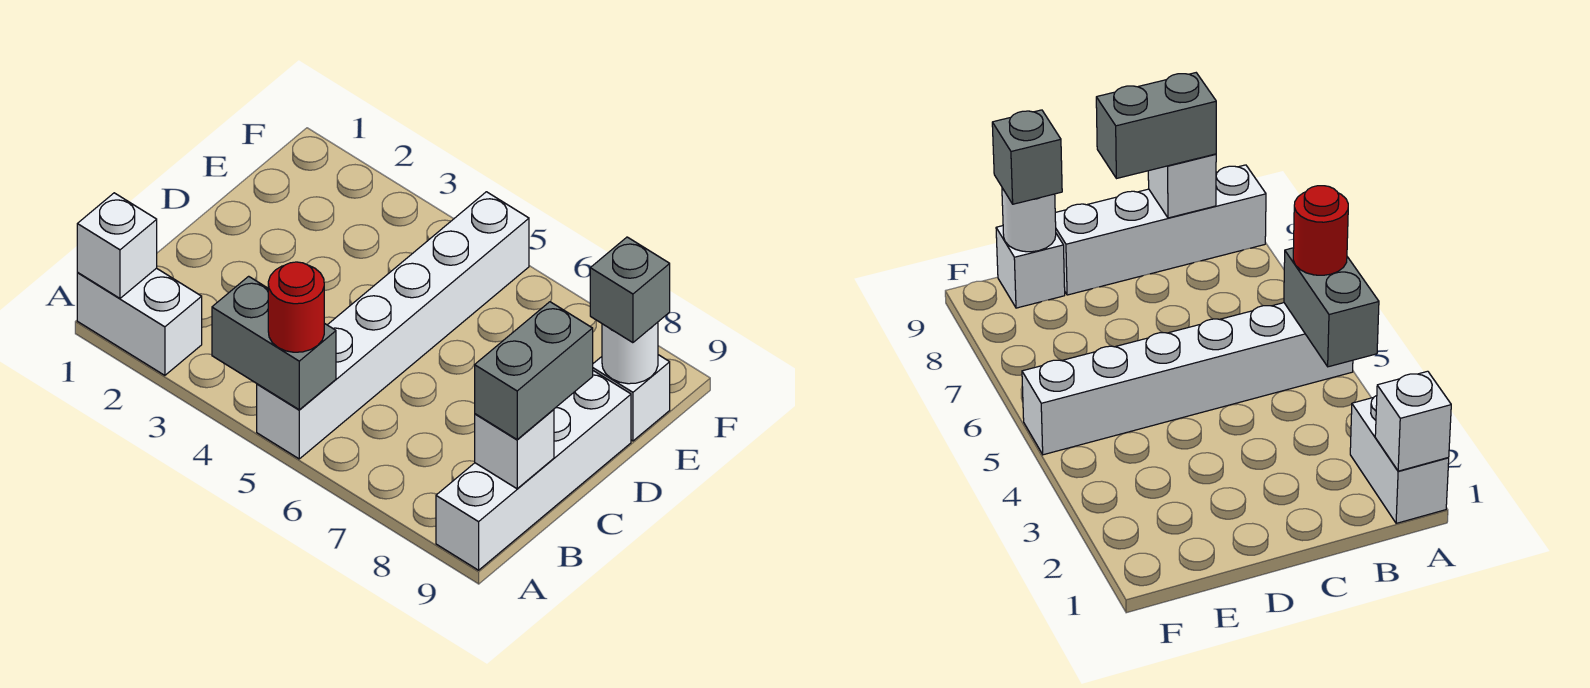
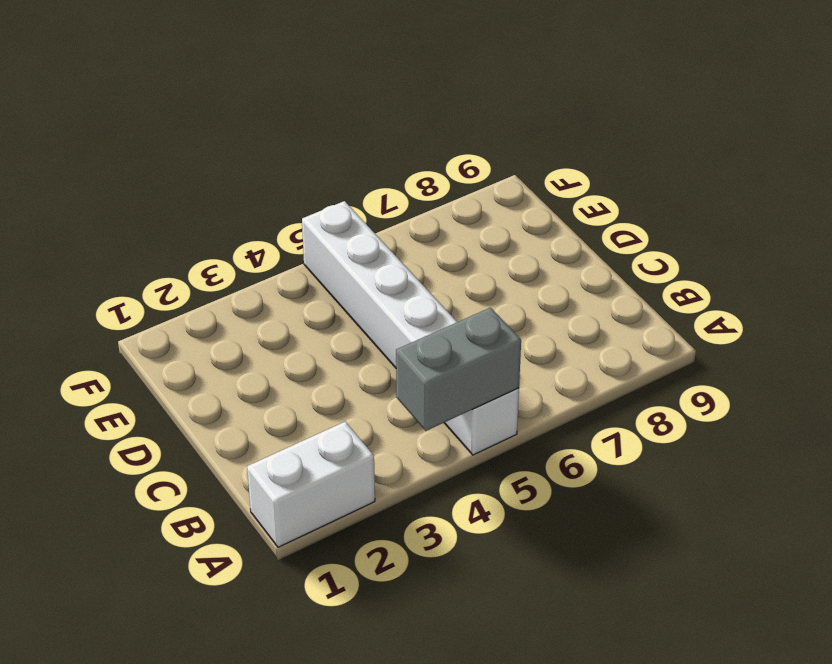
none -> white 1x4 brick [436,371,631,570]
none -> white 1x1 brick [593,355,670,441]

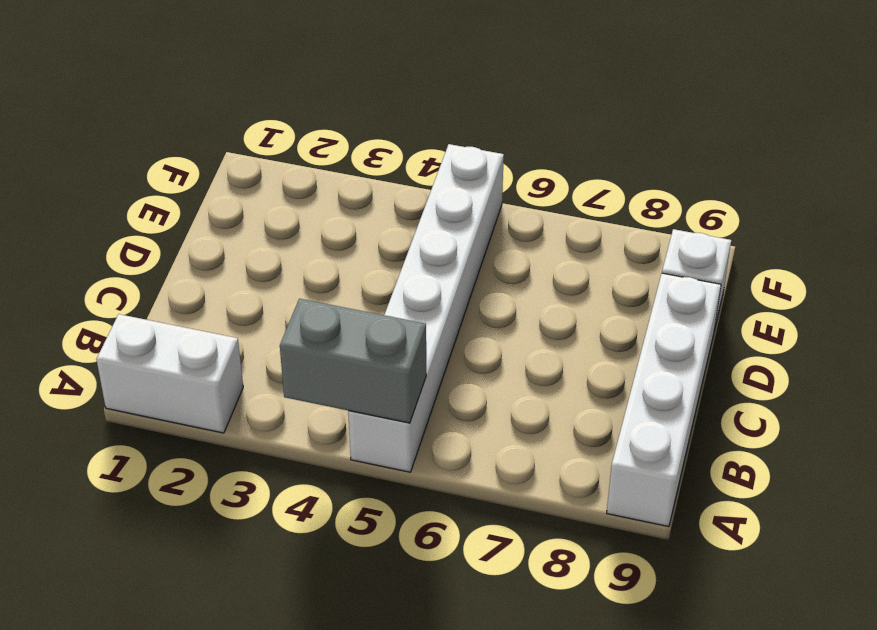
none -> white 1x1 brick [77,193,157,298]
none -> white 1x1 brick [475,409,554,489]

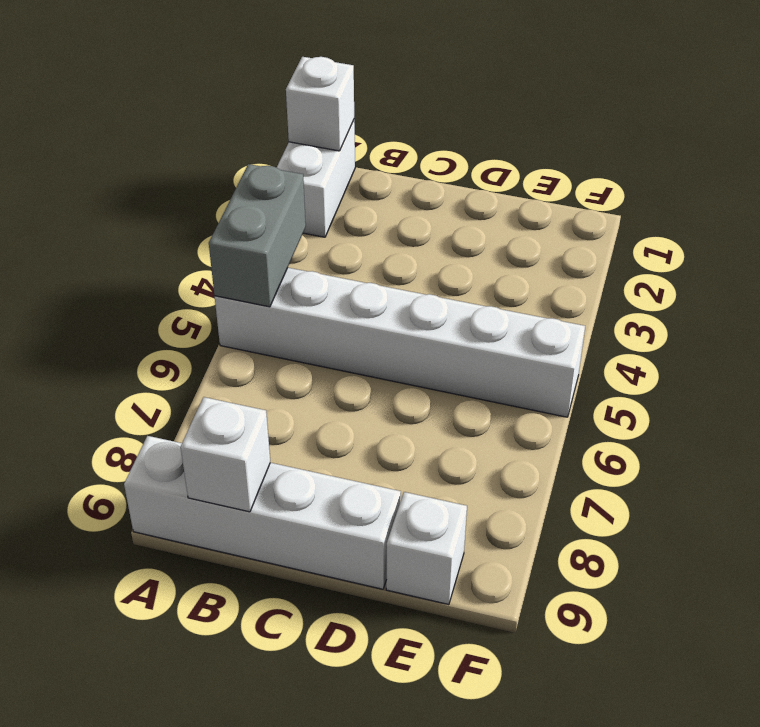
none -> white 1x1 round brick [602,322,658,384]
none -> red 1x1 round brick [268,262,324,352]

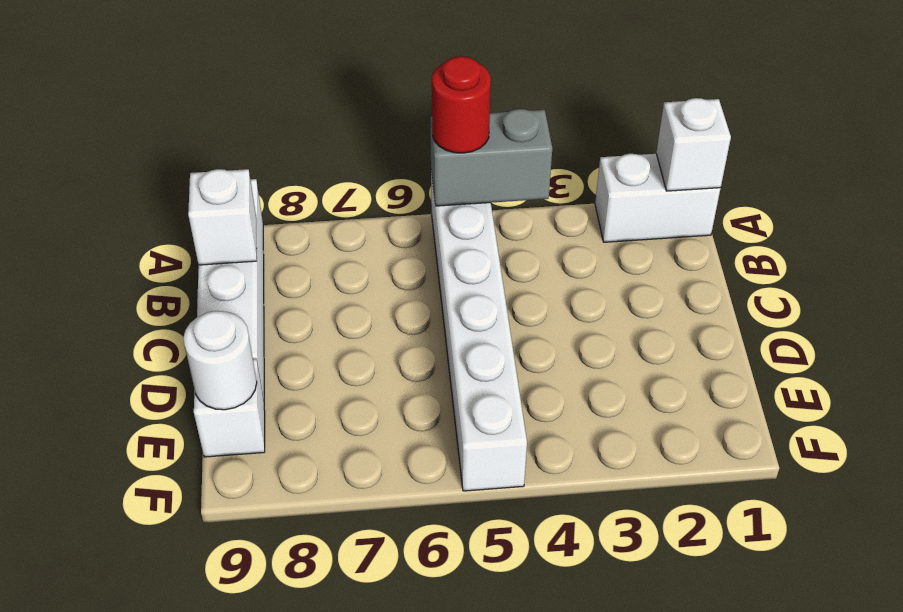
none -> grey 1x2 brick [475,302,593,440]
none -> grey 1x1 brick [590,237,670,343]

